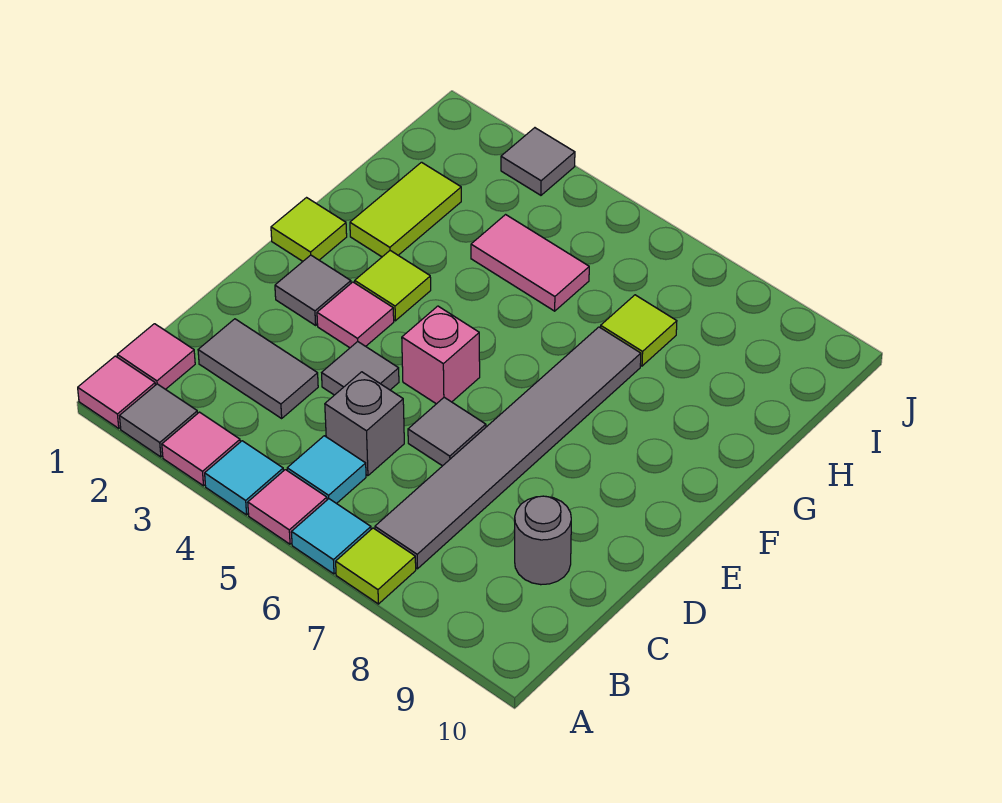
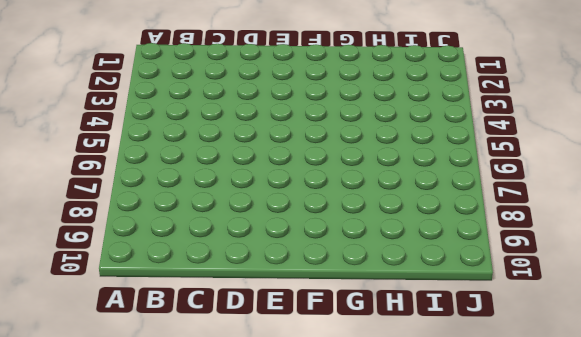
none -> pink 1x1 tile [78,356,155,428]
none -> grey 1x1 tile [120,384,198,457]
none -> pink 1x1 tile [162,412,240,486]

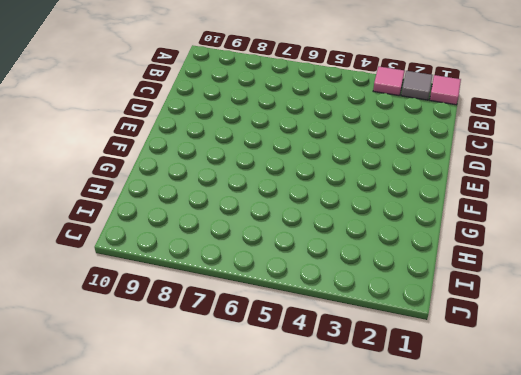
none -> cyan 1x1 tile [205,441,283,515]
none -> pink 1x1 tile [248,470,327,544]
none -> cyan 1x1 tile [292,499,371,574]

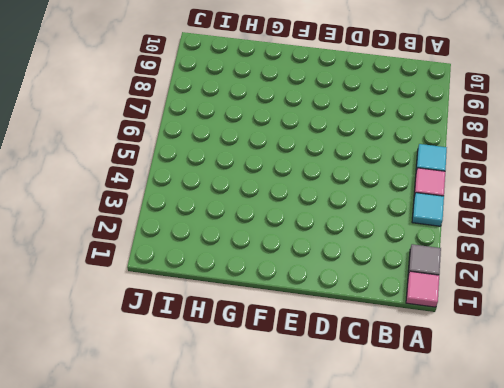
none -> pink 1x1 tile [162,412,240,486]
none -> lime 1x1 tile [336,528,416,604]
none -> pink 1x1 tile [117,324,195,389]

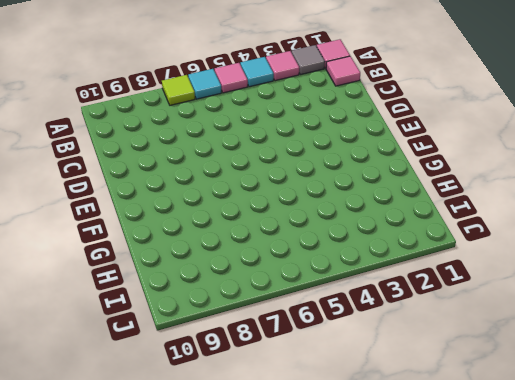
none -> cyan 1x1 tile [287,436,366,504]
none -> grey 1x6 tile [375,327,641,569]
none -> grey 1x2 tile [198,319,318,418]

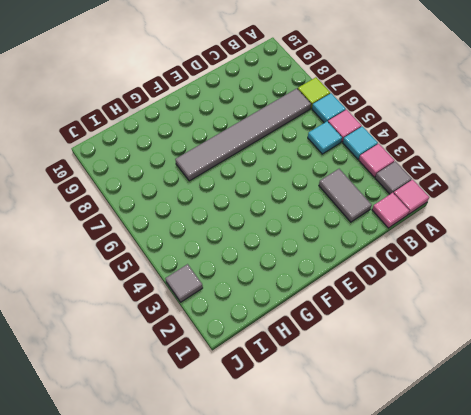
none -> grey 1x1 brick [325,372,404,476]
none -> grey 1x1 round brick [515,496,571,585]
none -> grey 1x1 tile [322,342,399,395]

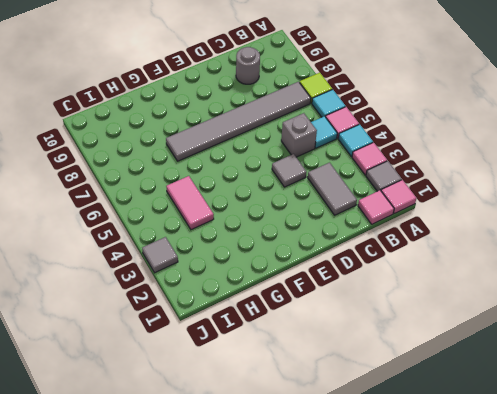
none -> grey 1x1 tile [408,397,486,466]
none -> grey 1x1 tile [275,255,351,325]
none -> pink 1x1 tile [317,282,394,348]

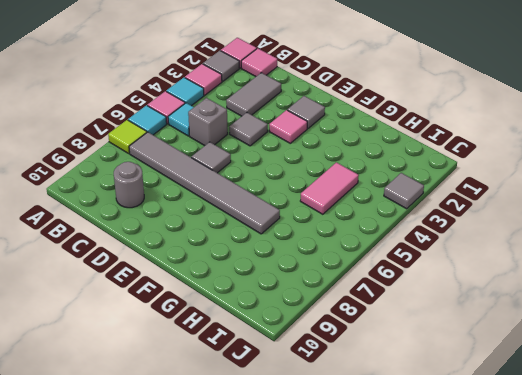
none -> pink 1x1 brick [402,306,480,404]
none -> lime 1x1 tile [271,198,347,261]
none -> lime 1x1 tile [355,251,431,321]

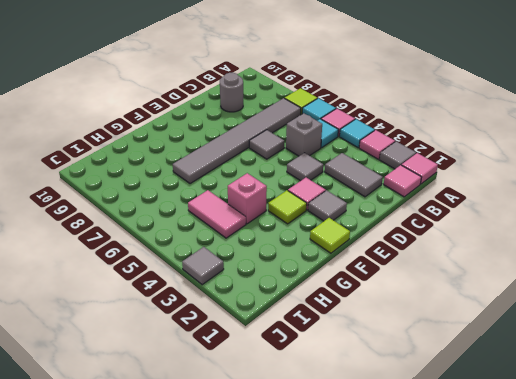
pink 1x1 brick [228,173,267,224] -> pink 1x1 brick moved to [402,306,480,404]
none -> lime 1x2 tile [350,162,461,257]
none -> lime 1x1 tile [601,295,677,366]

